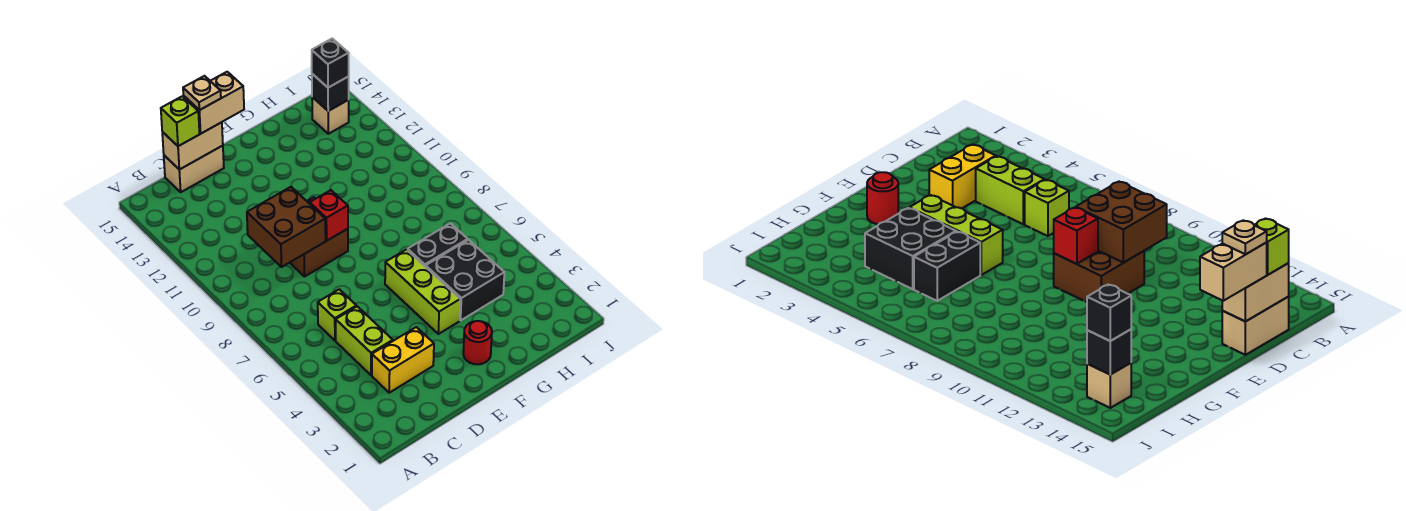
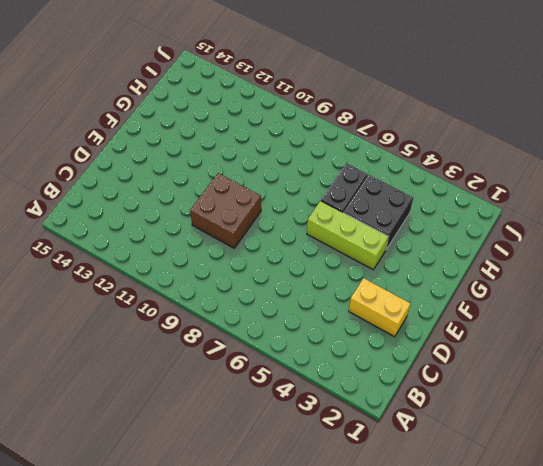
yellow 1x2 brick [349,278,411,337] -> yellow 1x2 brick turned to [372,327,434,393]
none -> lime 1x2 brick [336,306,393,375]
none -> lime 1x1 brick [318,289,356,340]
none -> tan 1x2 brick [164,146,224,192]

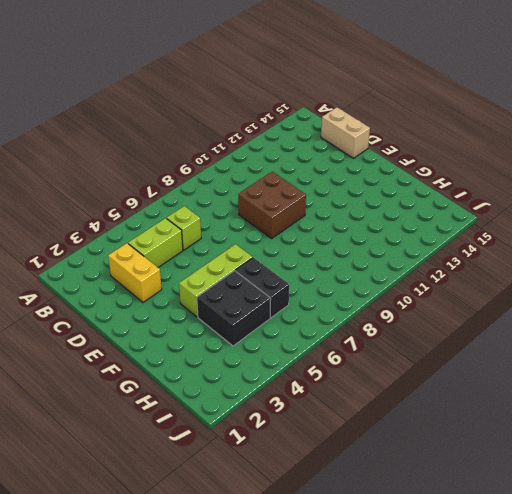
none -> red 1x1 round brick [463,321,492,364]
none -> tan 1x1 brick [312,97,349,134]
none -> brown 2x2 brick [247,187,326,267]

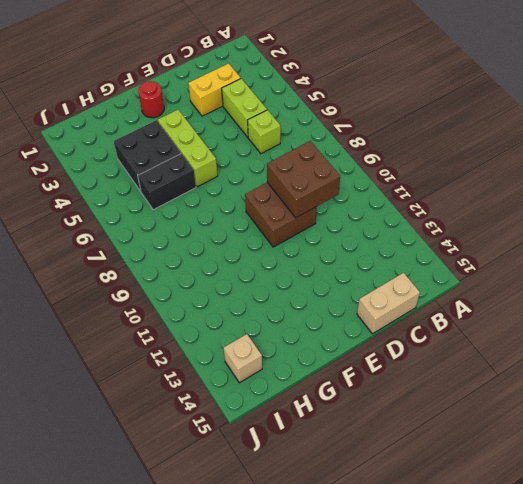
none -> tan 1x2 brick [162,122,223,170]
none -> red 1x1 brick [310,190,348,240]
none -> black 1x1 brick [312,74,349,111]

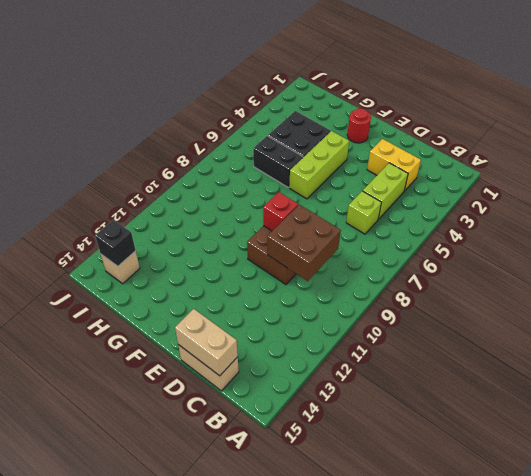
none -> lime 1x1 brick [161,96,199,146]
none -> tan 1x2 brick [184,72,244,133]
none -> black 1x1 brick [312,39,349,88]

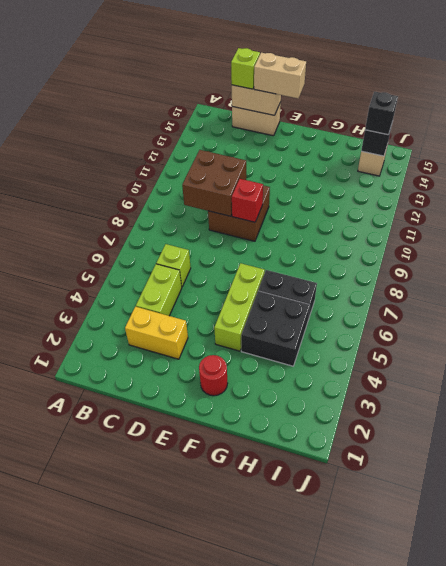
none -> tan 1x1 plate [183,76,221,110]

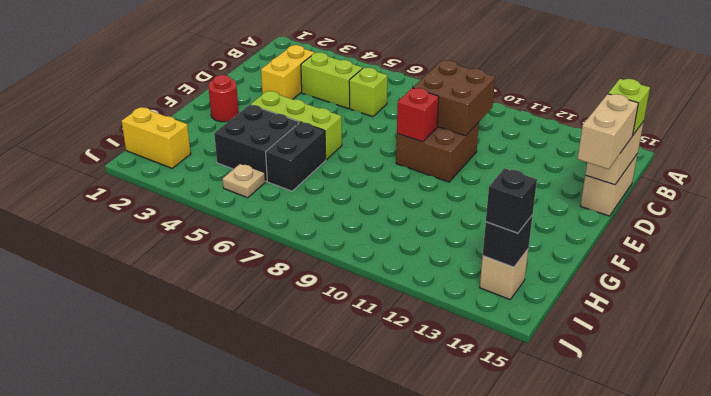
yellow 1x2 brick [122,107,191,168] -> none
tan 1x1 plate [223,164,265,198] -> tan 1x1 plate moved to [183,76,221,110]

